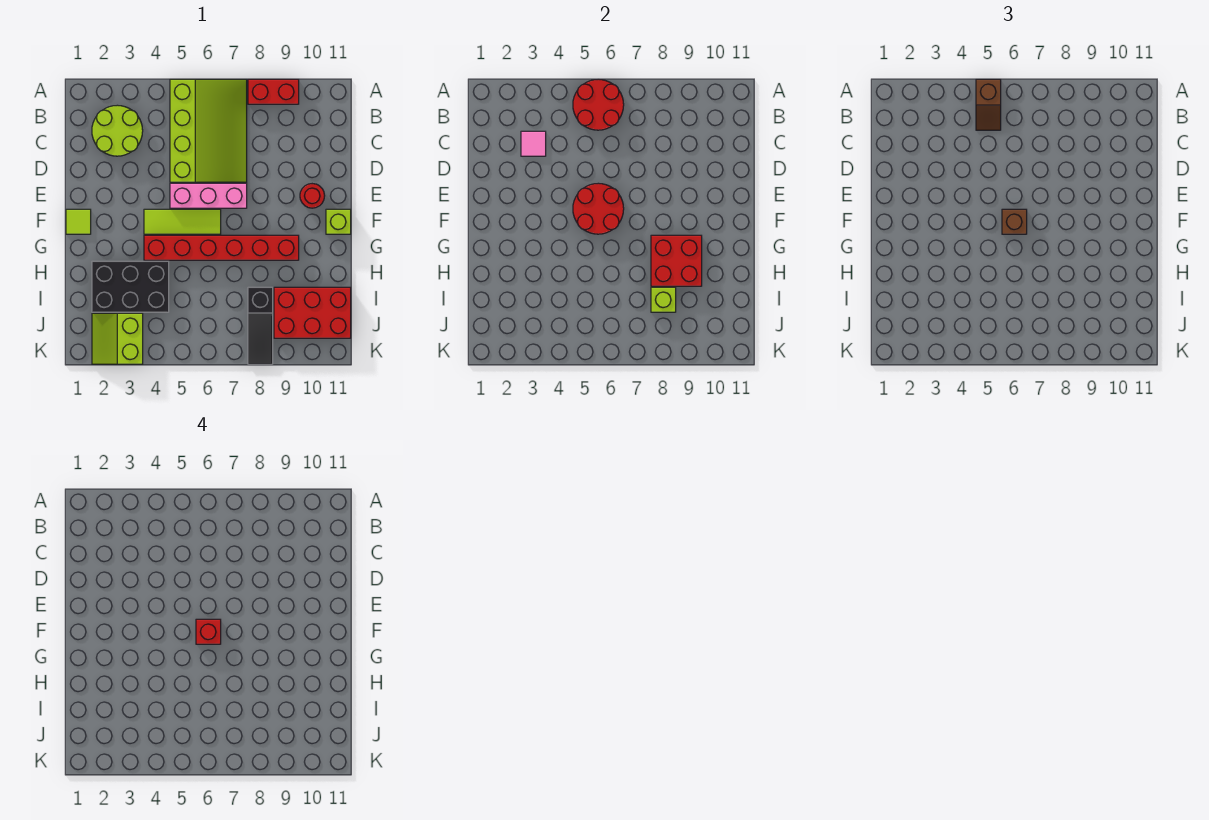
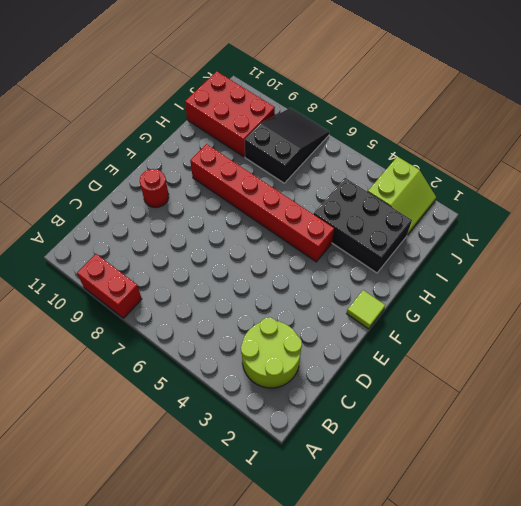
black 2x3 slope [245,108,329,183] -> black 1x3 slope [248,287,273,364]
none -> lime 3x4 slope [170,79,247,182]
none -> pink 1x3 brick [170,183,247,208]
none -> lime 1x3 tile [144,209,221,234]

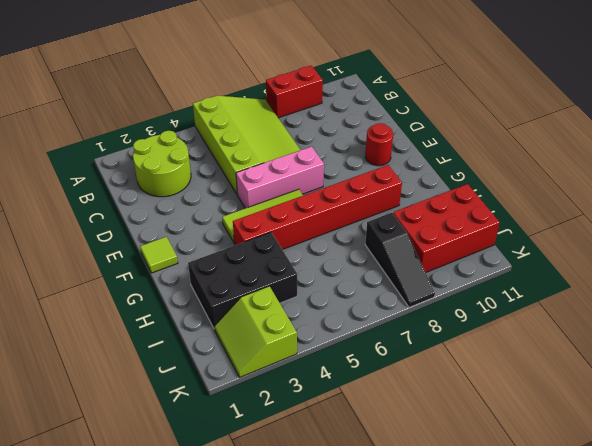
none -> lime 1x1 brick [326,209,351,234]
none -> red 2x2 round brick [573,79,624,130]
none -> pink 1x1 tile [521,131,546,156]

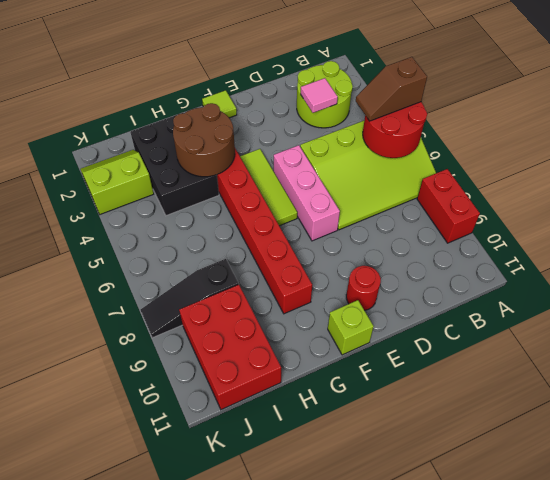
brown 2x2 round brick [173,103,235,177] -> none
none -> red 2x2 round brick [573,183,624,234]
none -> red 2x2 brick [651,235,702,286]
none -> lime 1x1 brick [651,287,676,312]

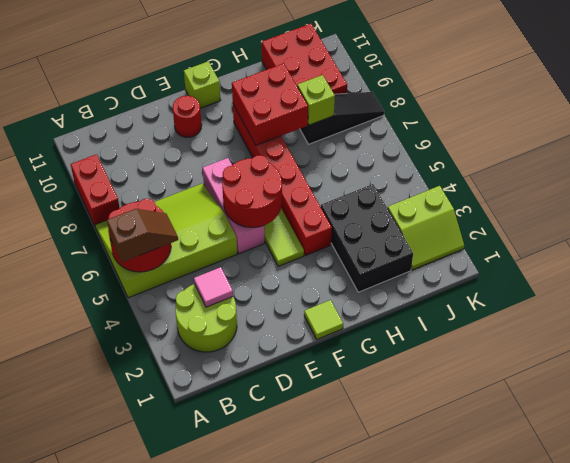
none -> brown 1x1 brick [1002,209,1027,234]
none -> red 1x1 brick [196,619,221,644]

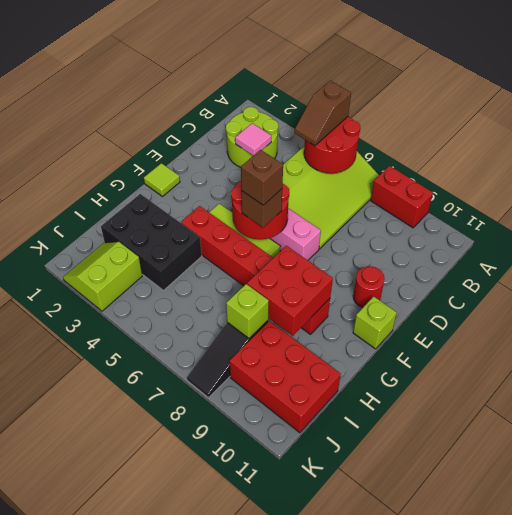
brown 1x1 brick [241,150,283,205] -> red 1x1 brick [196,619,221,644]

